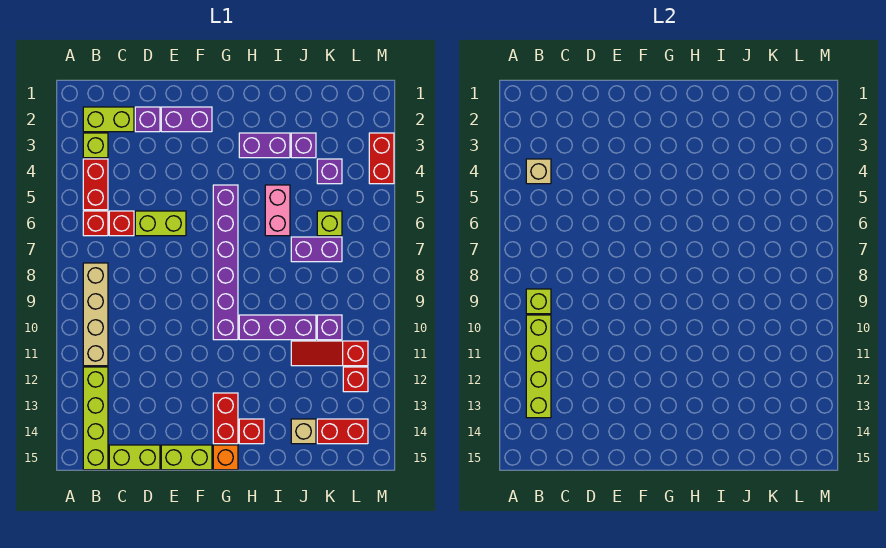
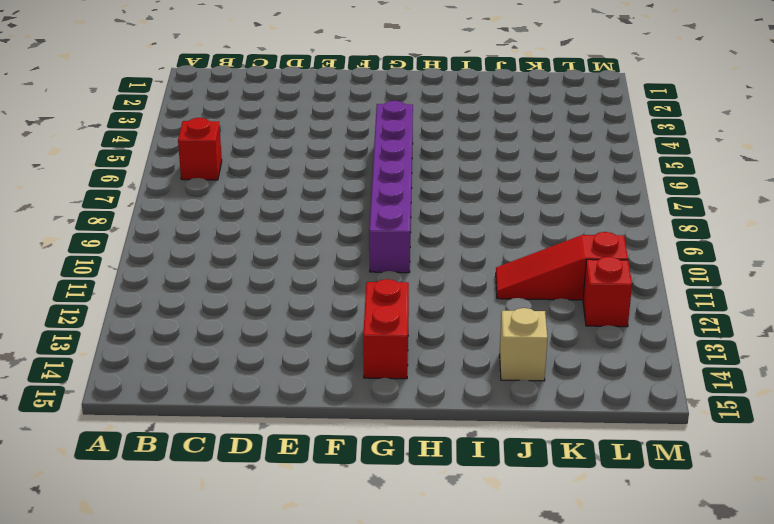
none -> lime 1x2 brick [83,107,134,132]
none -> lime 1x1 brick [83,133,108,158]
none -> red 1x2 brick [83,159,108,210]
none -> tan 1x4 brick [83,263,108,366]

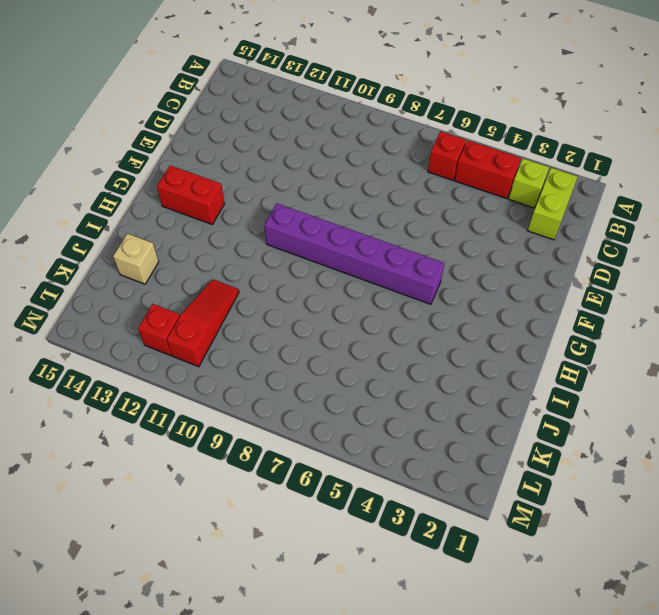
none -> tan 1x4 brick [83,263,108,366]
none -> lime 1x4 brick [83,367,108,470]
none -> red 1x1 brick [109,211,134,236]
none -> lime 1x2 brick [109,445,160,470]

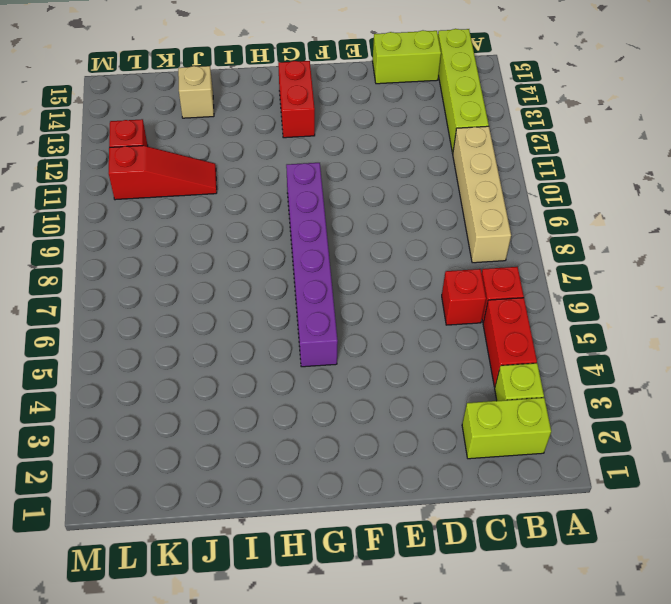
none -> purple 1x1 brick [135,107,160,132]
none -> lime 1x2 brick [135,211,186,236]
none -> purple 1x2 brick [161,107,212,132]
none -> lime 1x2 brick [161,445,212,470]

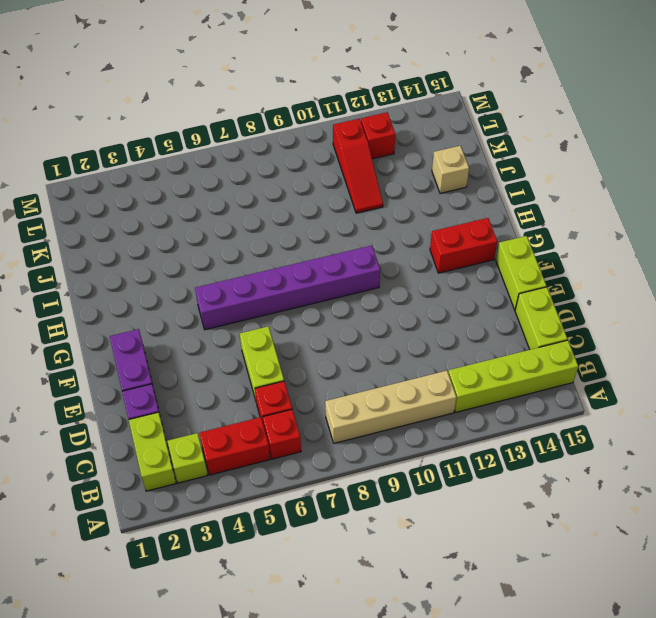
none -> orange 1x1 brick [213,445,238,470]
none -> purple 1x2 brick [239,133,290,158]
none -> purple 1x3 brick [239,315,316,340]
none -> red 1x1 brick [239,419,264,444]

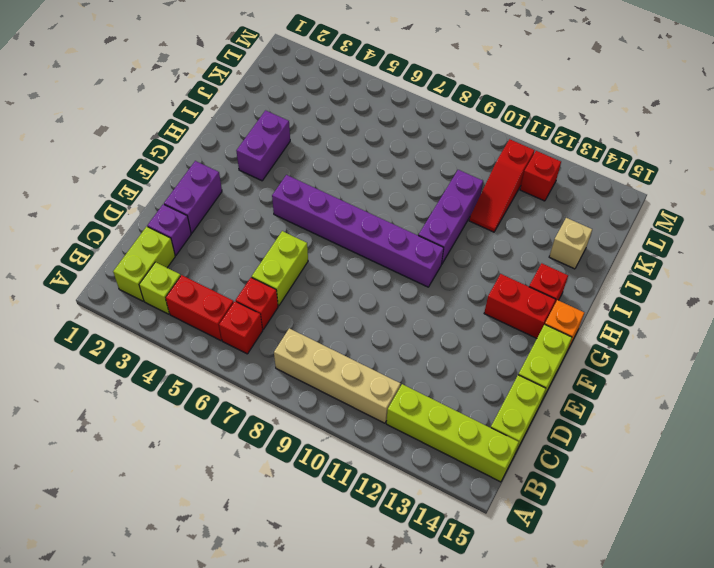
none -> pink 1x2 brick [265,185,290,236]
none -> purple 1x1 brick [291,133,316,158]
none -> purple 1x2 brick [291,237,342,262]
none -> purple 1x1 brick [317,159,342,184]

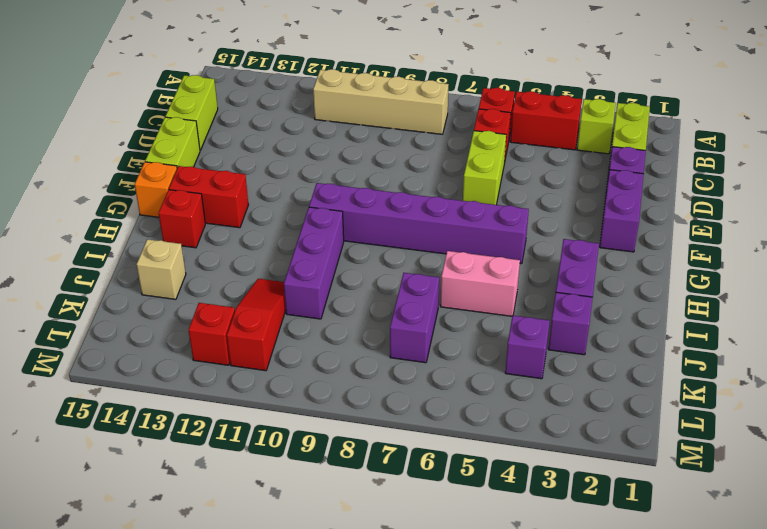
none -> lime 1x4 brick [83,367,108,470]
none -> lime 1x1 brick [317,211,342,236]
none -> purple 1x1 brick [317,315,342,340]
none -> red 1x2 brick [317,419,368,444]

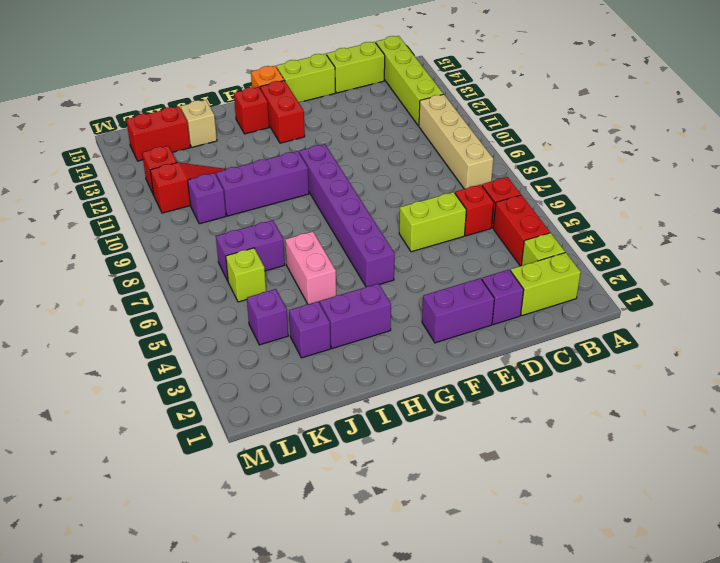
none -> red 1x2 brick [369,133,394,184]
none -> tan 1x1 brick [526,159,551,184]
none -> lime 1x1 brick [526,289,551,314]
none -> lime 1x4 brick [526,315,551,418]

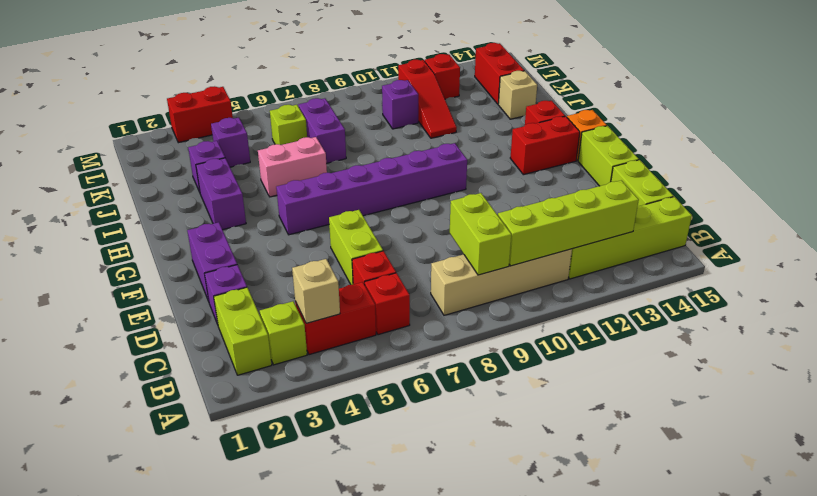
lime 1x2 brick [450,193,511,275] -> lime 1x1 brick [526,289,551,314]
none -> purple 1x3 brick [239,315,316,340]

